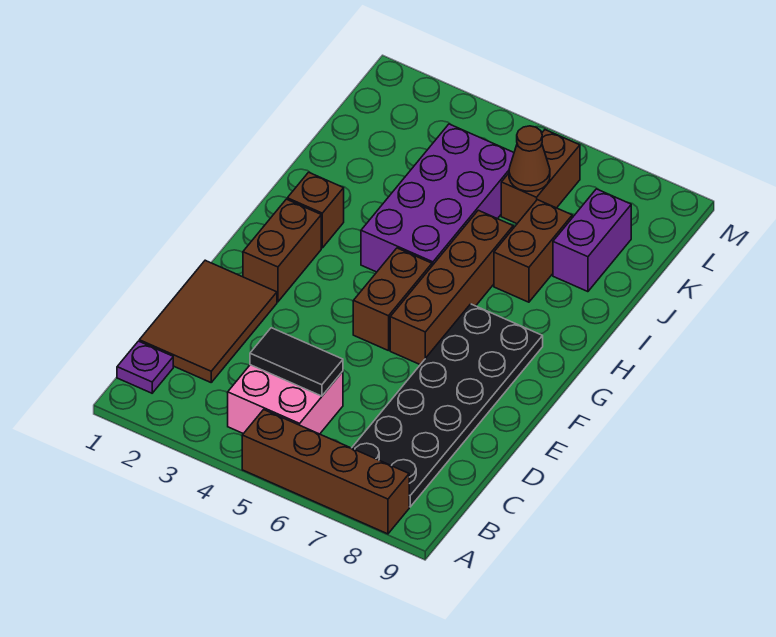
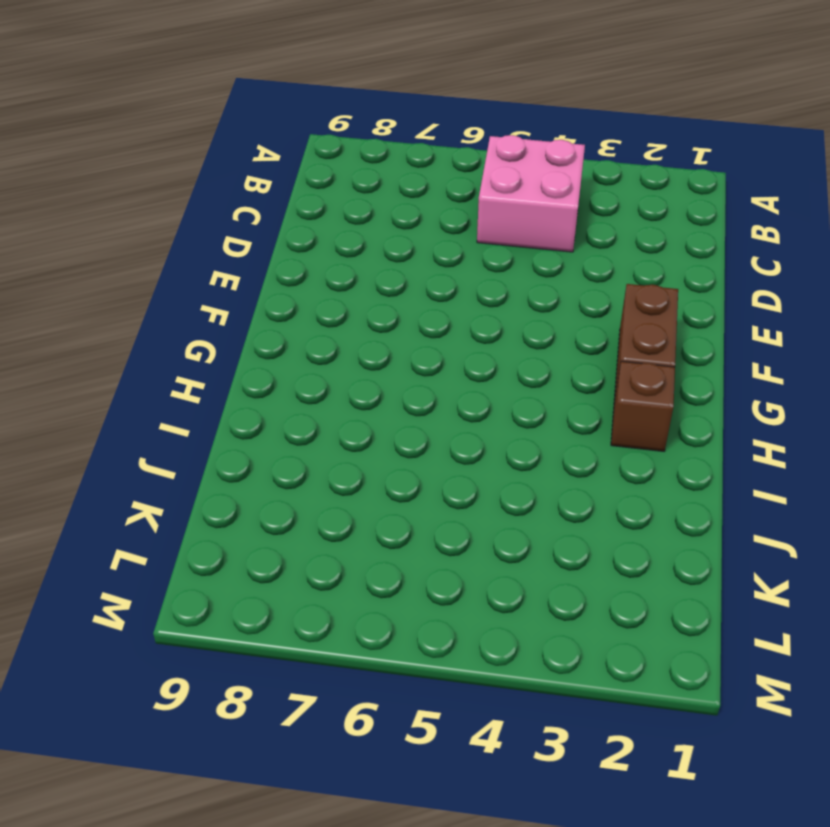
none -> brown 1x4 brick [242,410,409,534]
none -> purple 1x1 plate [117,341,173,393]
none -> black 2x6 plate [352,304,543,507]

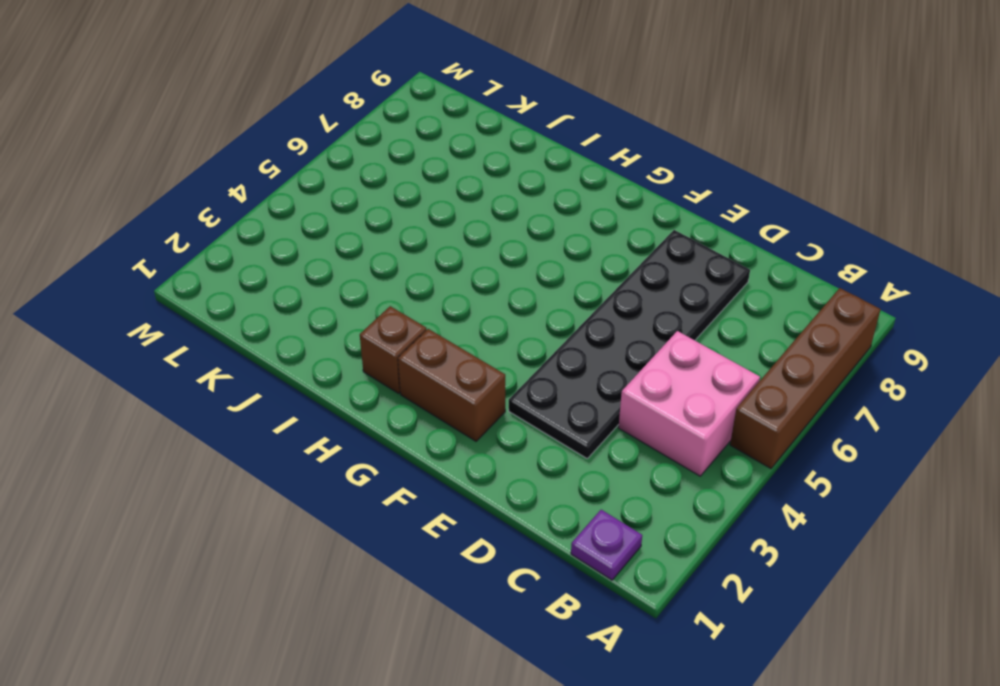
black 2x6 plate [509,230,750,458] -> black 2x6 plate turned to [352,304,543,507]
none -> brown 2x3 tile [139,260,277,382]
none -> brown 1x2 brick [353,248,432,351]
none -> brown 1x4 brick [390,210,513,364]

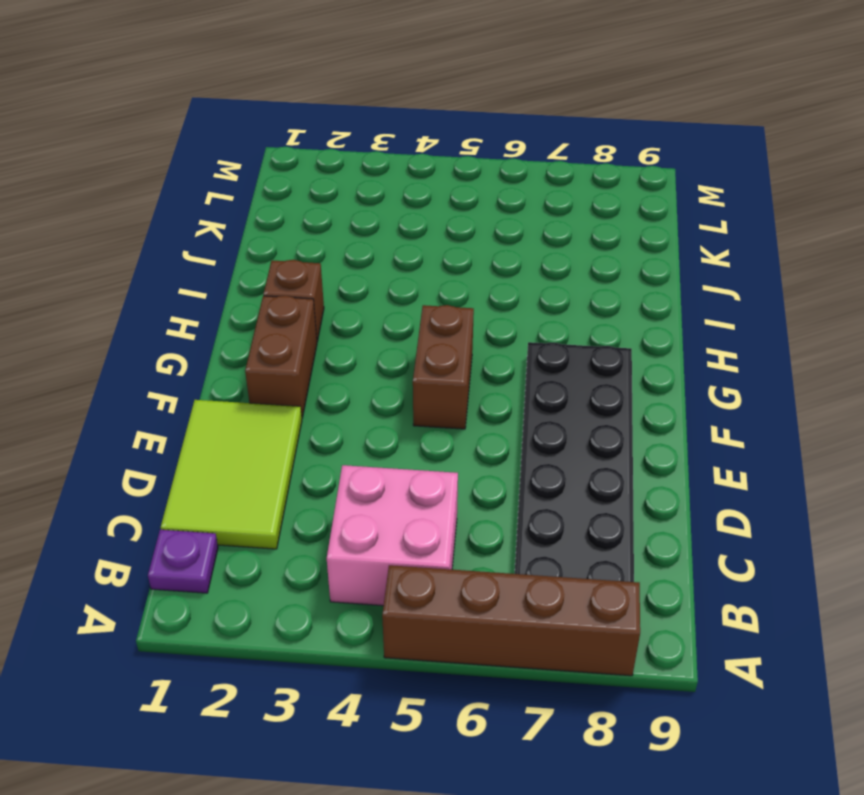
lime 2x3 tile [161,400,302,549] -> brown 2x3 tile [139,260,277,382]
none -> brown 1x4 brick [390,210,513,364]
none -> purple 2x4 brick [361,124,514,272]
none -> brown 1x2 brick [494,200,572,302]

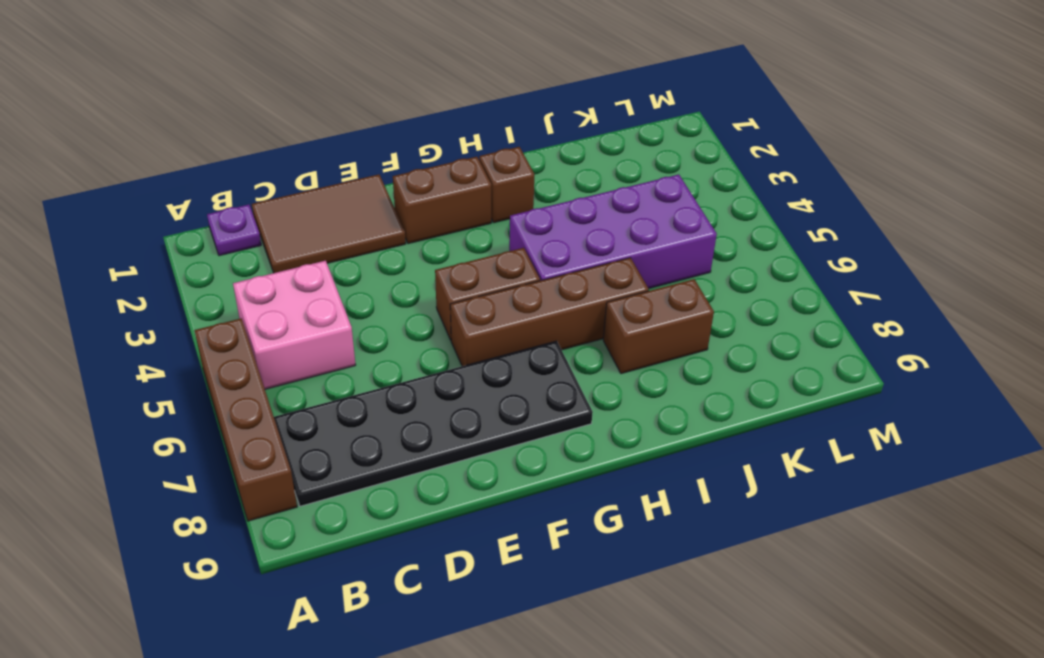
none -> purple 1x2 brick [553,189,631,292]
none -> brown 1x2 brick [501,130,580,224]
none -> black 1x2 tile [250,328,343,396]

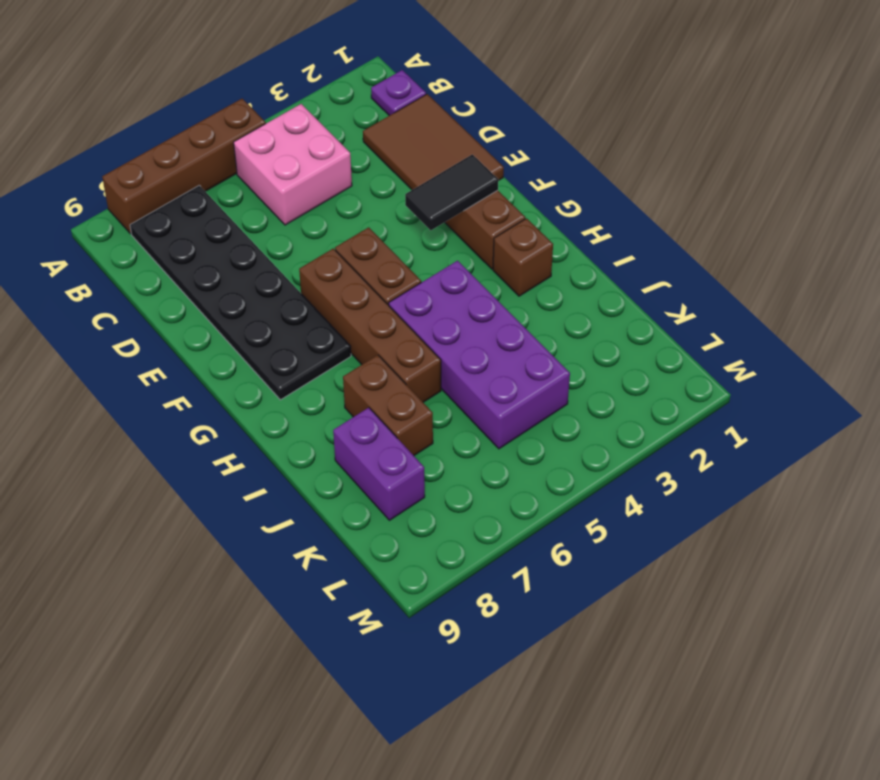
black 1x2 tile [405,154,498,230] -> black 1x2 tile moved to [250,328,343,396]
none -> brown 1x2 brick [501,130,580,224]
none -> brown 1x1 cone [509,126,550,191]

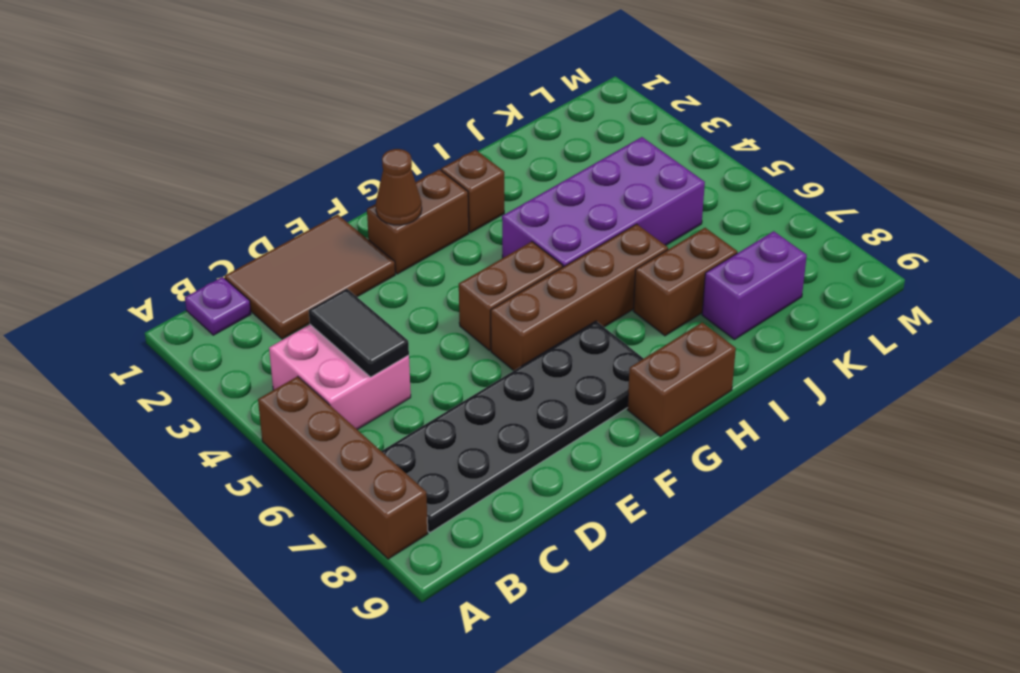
brown 1x1 cone [376,149,422,225] -> brown 1x1 cone moved to [509,126,550,191]
brown 1x2 brick [627,323,736,436] -> brown 1x2 brick moved to [501,130,580,224]

